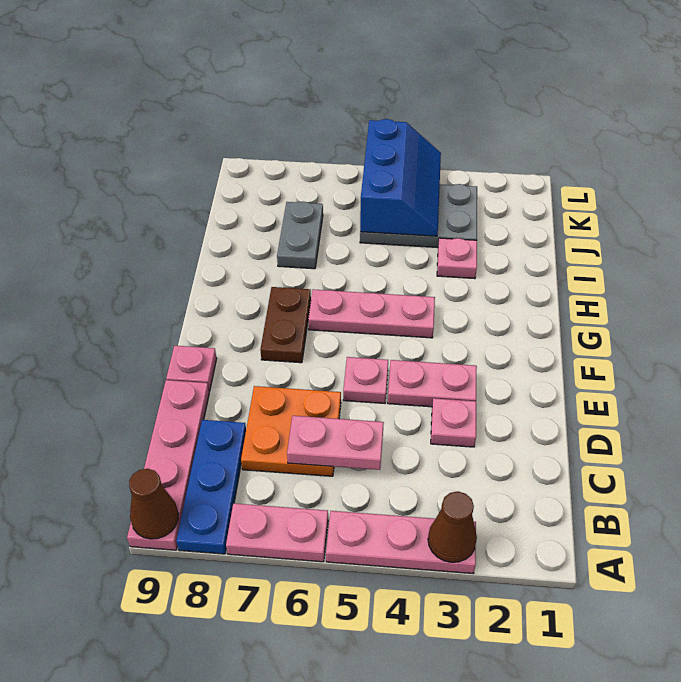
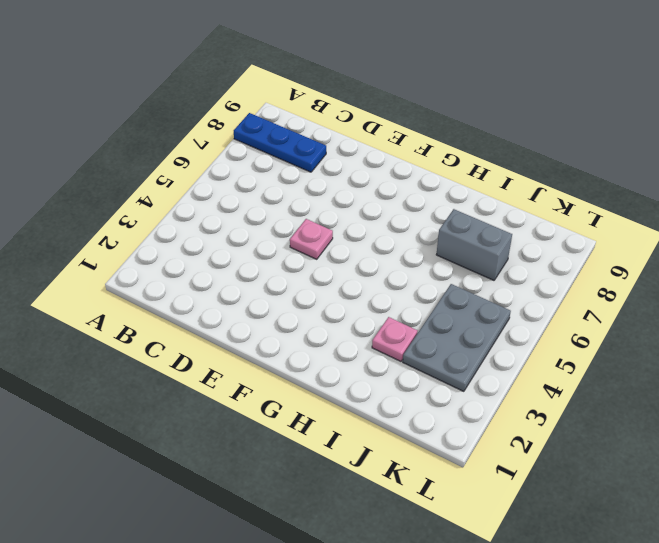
grey 1x2 brick [436,209,512,280] -> grey 1x2 plate [277,202,323,269]
none -> pink 1x3 plate [326,511,476,574]
none -> pink 1x2 plate [226,503,328,562]
none -> pink 1x4 plate [127,380,209,550]

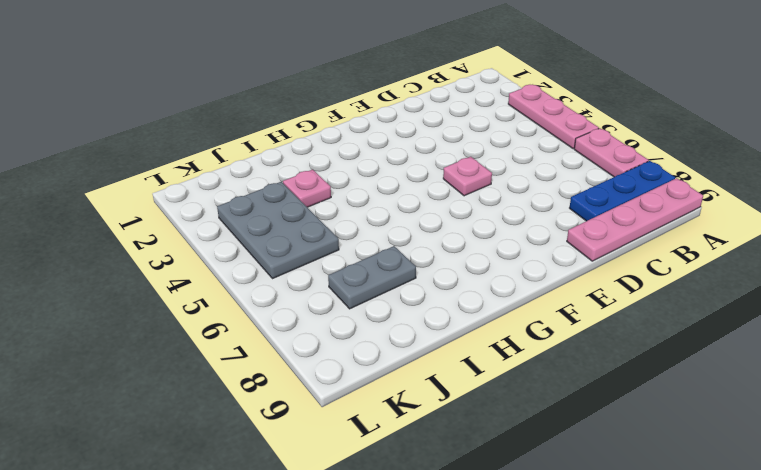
none -> orange 2x2 plate [241,386,341,476]
none -> pink 1x1 plate [431,398,476,447]
none -> pink 1x2 plate [388,360,477,407]

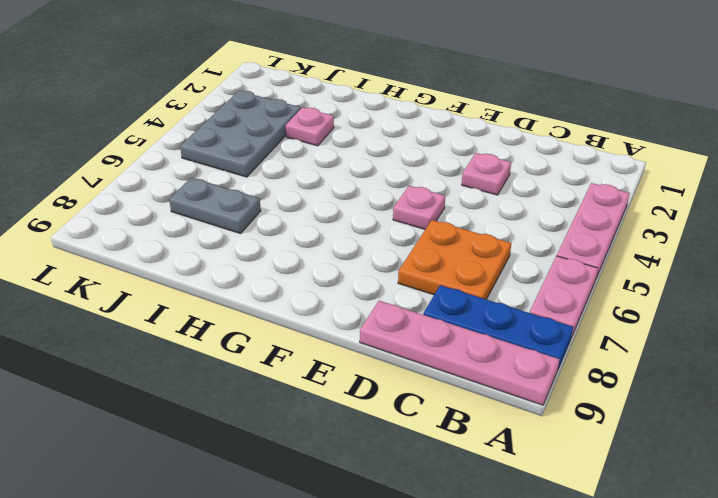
none -> pink 1x2 plate [388,360,477,407]
none -> pink 1x1 plate [166,346,217,391]
none -> brown 1x2 plate [260,287,311,363]

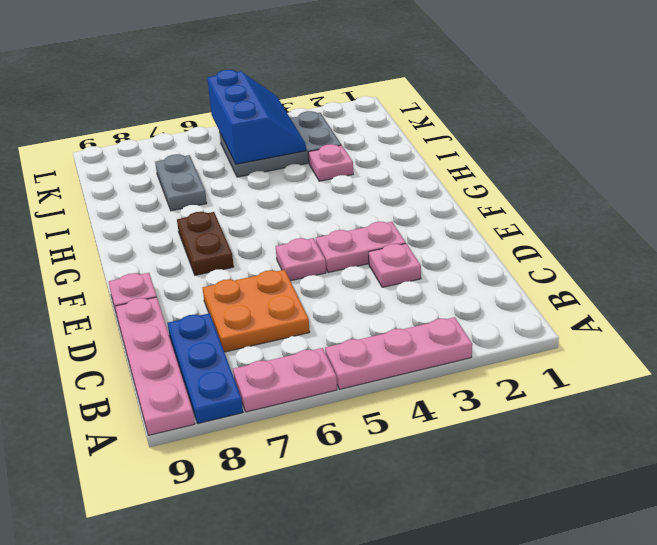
none -> pink 1x3 plate [308,289,435,338]
none -> brown 1x1 cone [428,491,477,562]
none -> brown 1x1 cone [129,469,179,539]

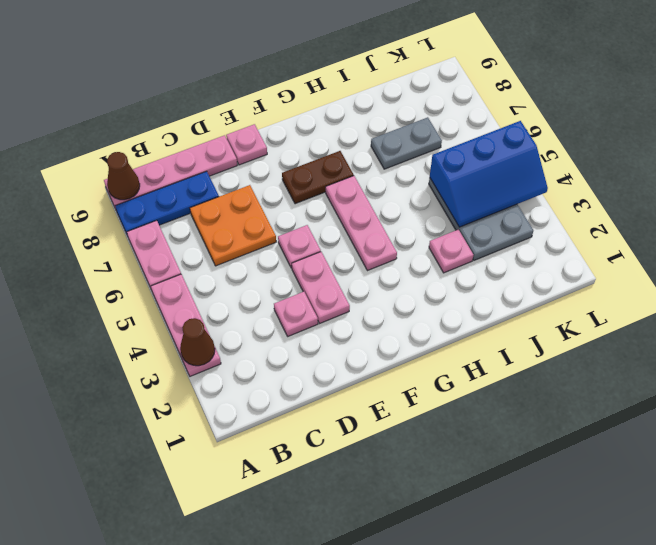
none -> pink 1x2 plate [287,416,384,470]

